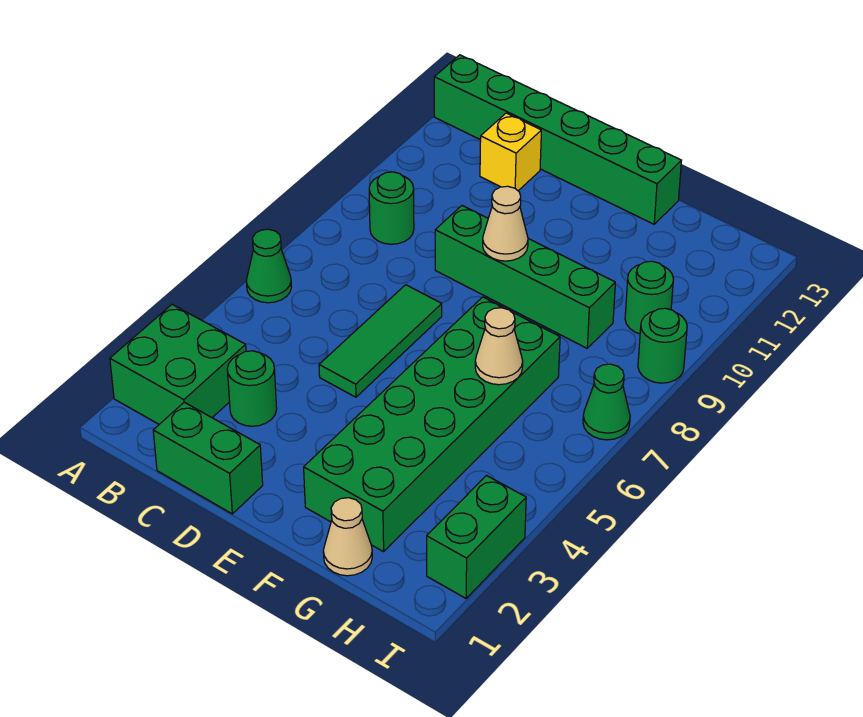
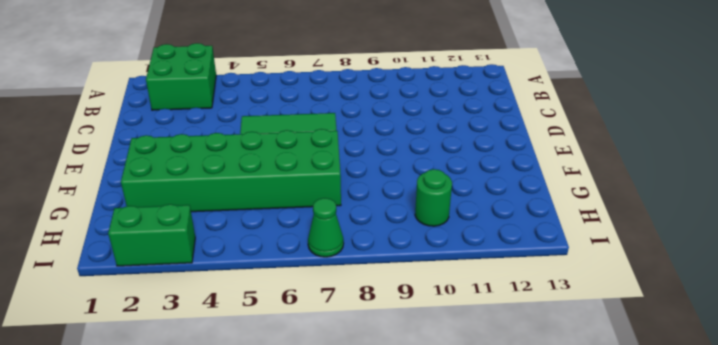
none -> green 1x1 cone [246,229,291,303]
none -> green 1x6 brick [434,55,682,224]
none -> green 1x1 round brick [369,172,414,244]

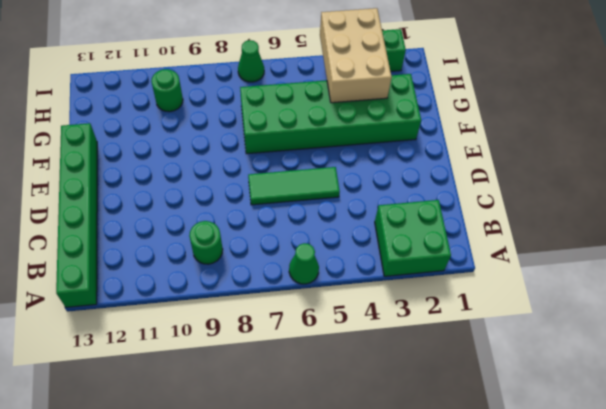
tan 2x3 brick [320,8,392,103] -> none
none -> green 1x2 brick [153,402,263,514]
none -> green 1x1 round brick [227,351,277,426]
none -> yellow 1x1 brick [480,113,541,191]

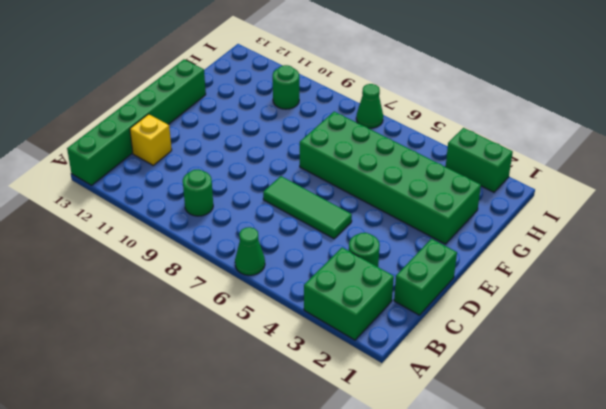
none -> green 1x4 brick [435,206,615,348]
none -> tan 1x1 cone [323,498,372,576]
none -> green 1x1 round brick [638,308,687,383]

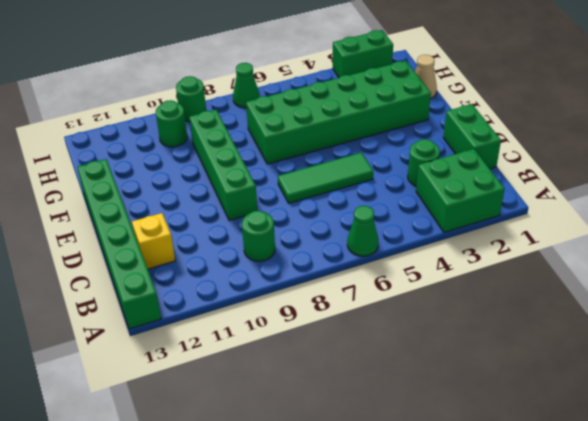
none -> tan 1x1 cone [483,186,528,261]
none -> tan 1x1 cone [475,308,523,385]

